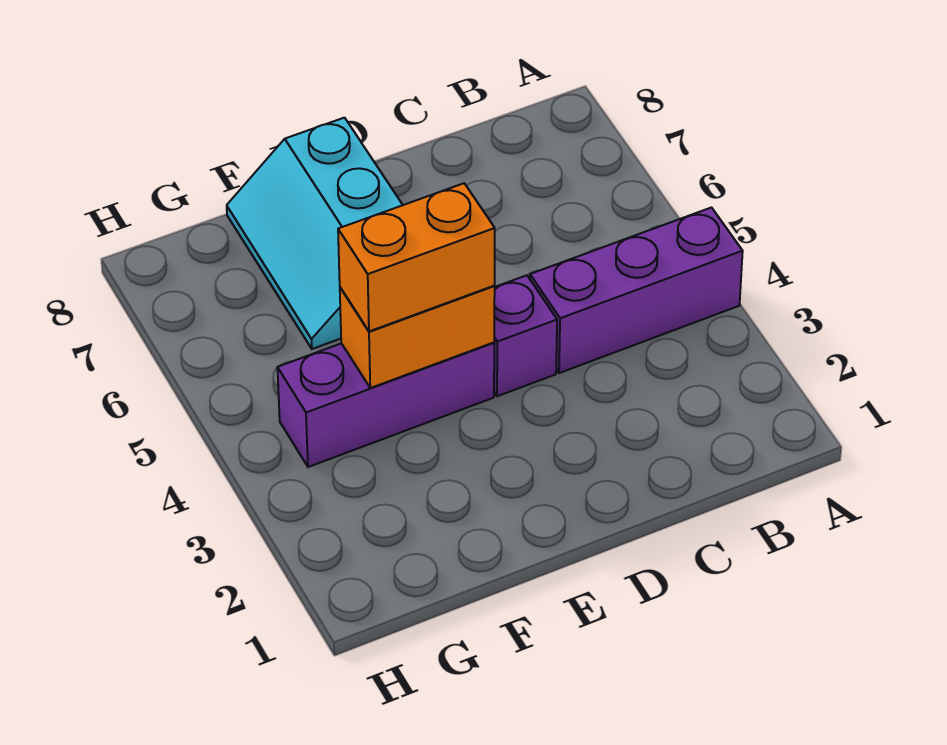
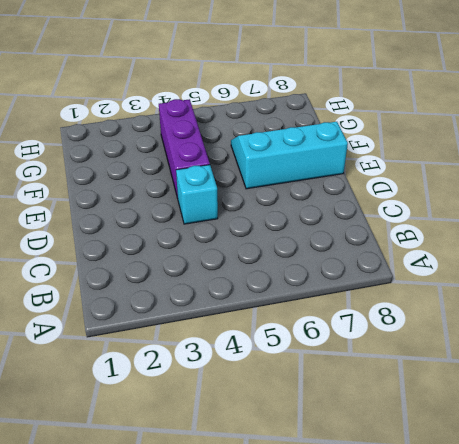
cyan 1x1 brick [176,165,218,224] -> purple 1x1 brick [494,275,557,396]
none -> purple 1x3 brick [530,208,743,373]
none -> orange 1x2 brick [340,286,495,388]

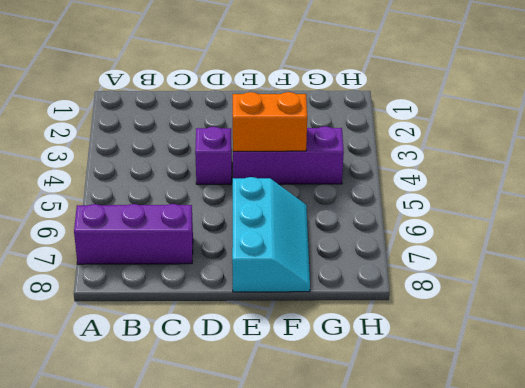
purple 1x3 brick [74,204,193,264] -> purple 1x3 brick moved to [530,208,743,373]
none -> orange 1x2 brick [338,183,495,331]

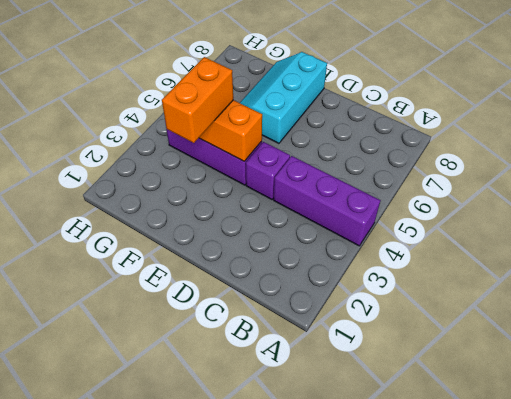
orange 1x2 brick [162,57,233,143] -> orange 1x2 brick turned to [338,183,495,331]

